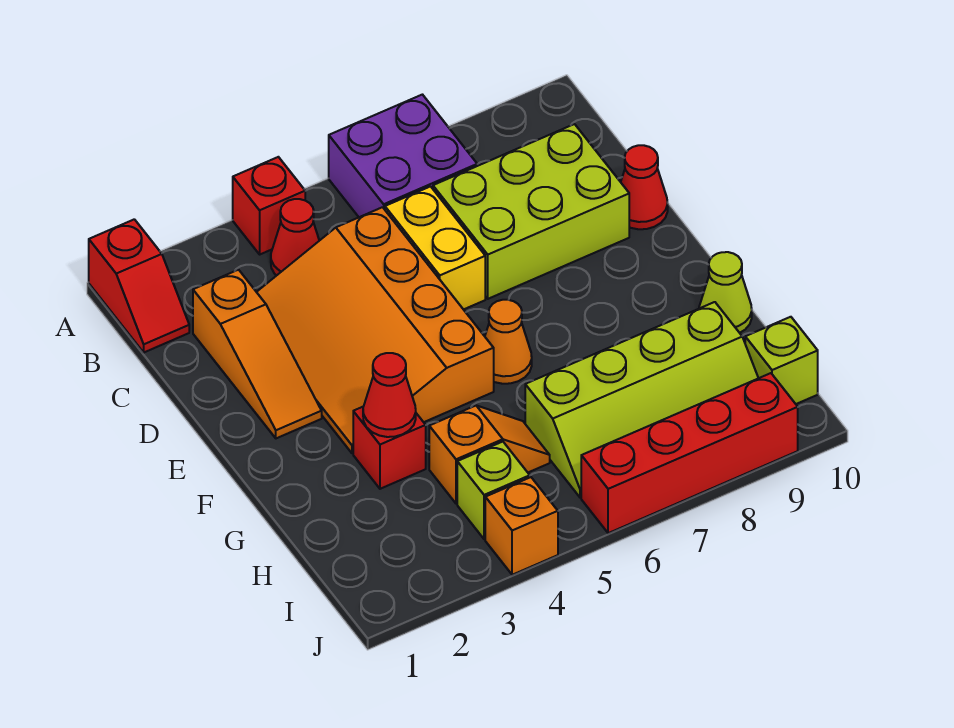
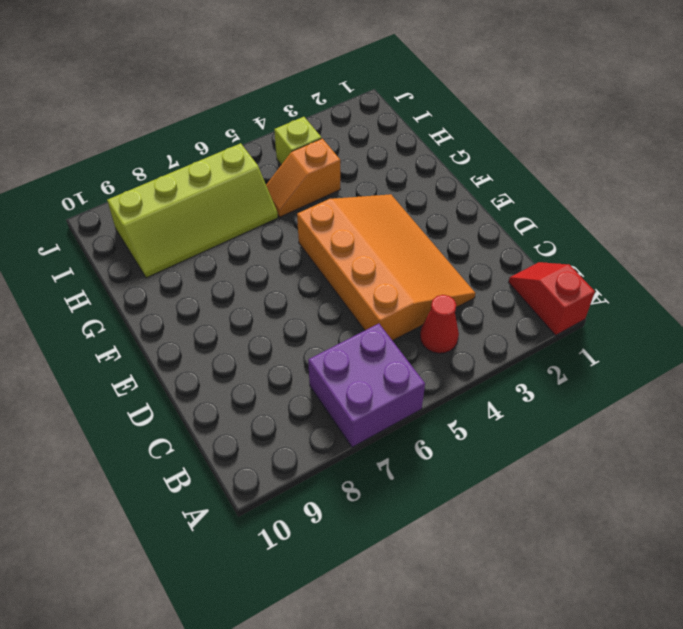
lime 2x4 slope [107,143,278,278] -> lime 2x4 slope turned to [525,302,758,498]
none -> red 1x1 brick [233,157,305,254]
none -> orange 1x3 slope [193,270,322,438]
none -> yellow 1x2 brick [385,187,485,310]

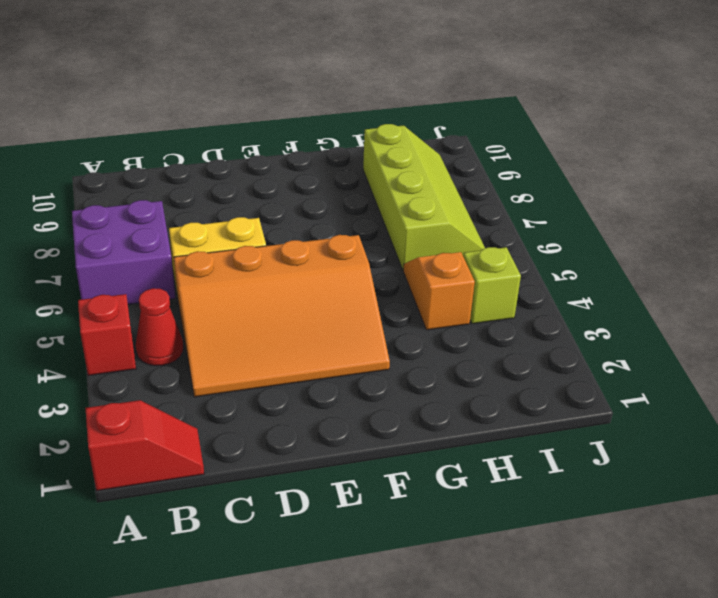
none -> orange 1x3 slope [193,270,322,438]
none -> lime 2x3 brick [433,124,629,299]
none -> red 1x1 cone [621,145,668,229]

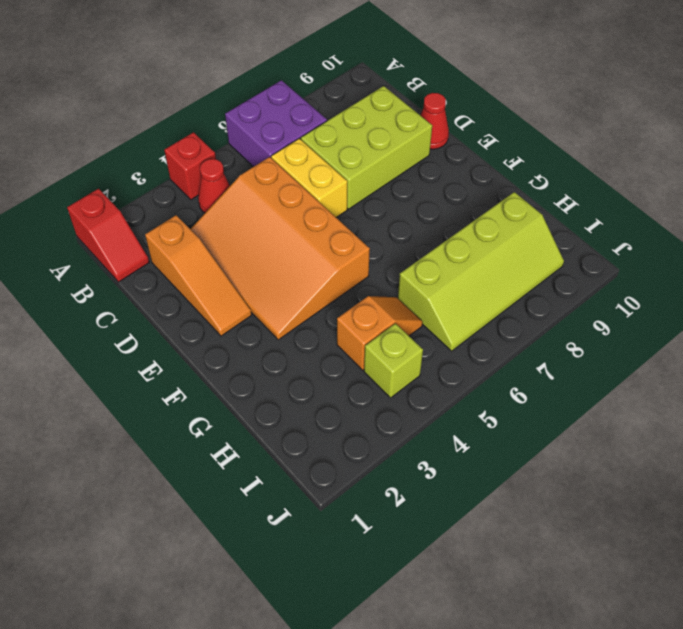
none -> orange 1x1 cone [485,300,532,384]
none -> red 1x1 brick [353,407,426,489]
none -> lime 1x1 cone [699,252,752,333]

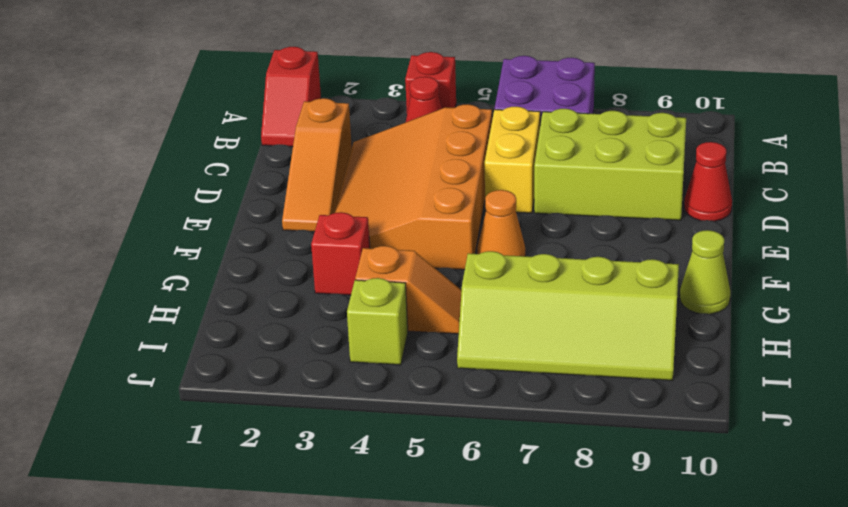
none -> lime 1x1 brick [745,317,818,404]
none -> orange 1x1 brick [485,477,558,575]
none -> red 1x4 brick [581,373,798,533]

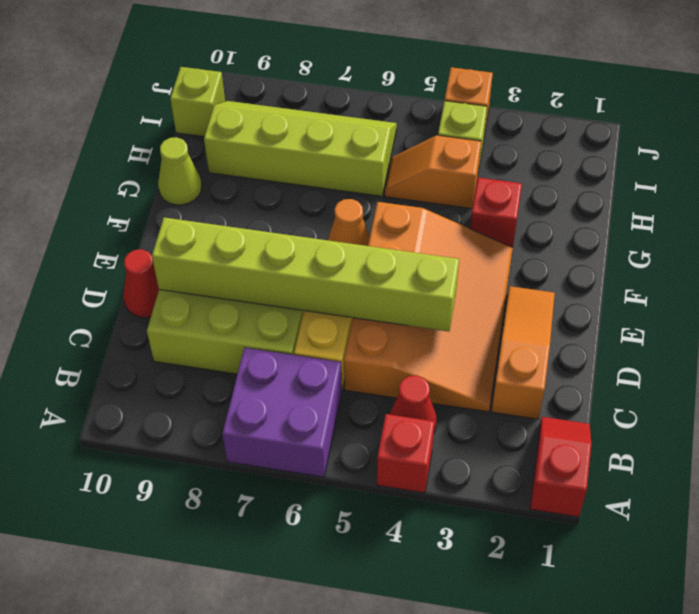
lime 1x6 brick [152,218,459,332] -> none
none -> red 1x4 brick [581,373,798,533]
none -> red 1x1 cone [363,353,416,437]

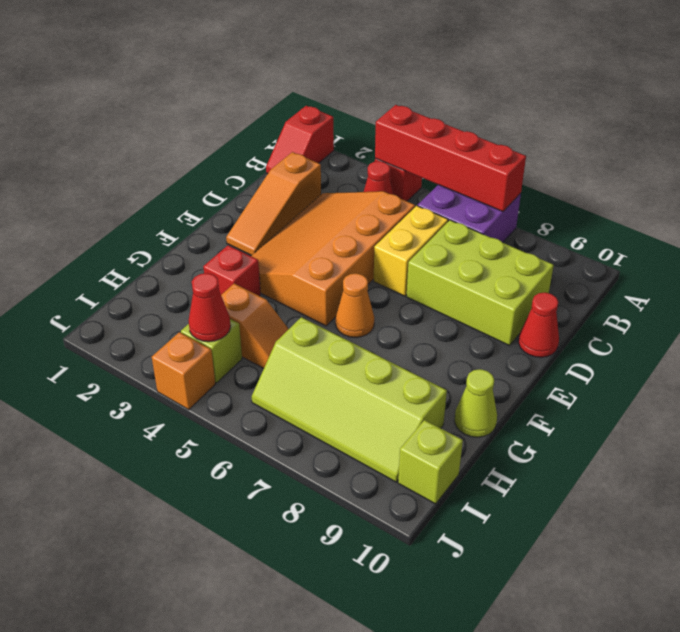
red 1x4 brick [375,105,526,212] -> red 1x4 brick moved to [581,373,798,533]
red 1x1 cone [189,273,231,342] -> red 1x1 cone moved to [363,353,416,437]

